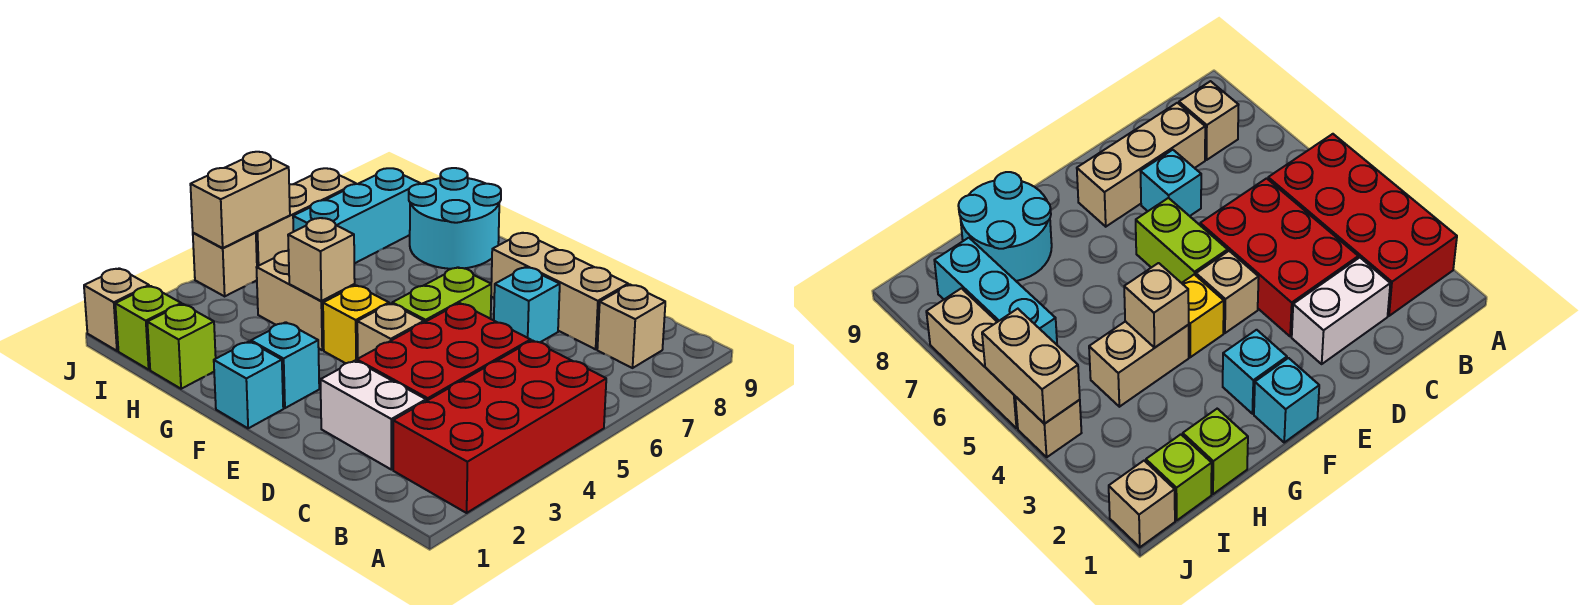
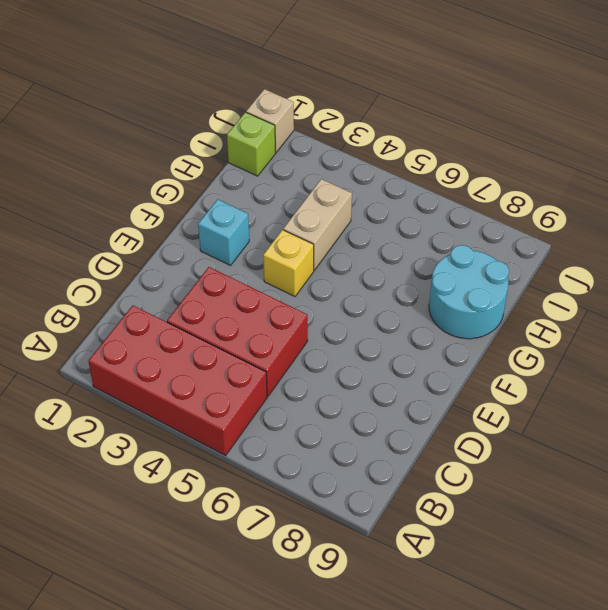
none -> tan 1x1 brick [597,285,665,368]
none -> white 1x2 brick [320,361,426,470]
none -> tan 1x3 brick [491,233,628,349]

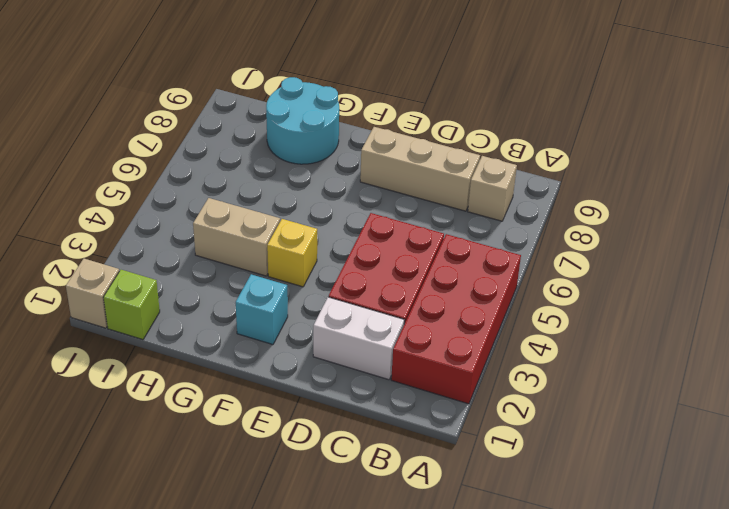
none -> cyan 1x1 brick [494,267,560,342]
none -> tan 1x1 brick [357,303,424,359]
none -> lime 1x2 brick [392,267,491,322]

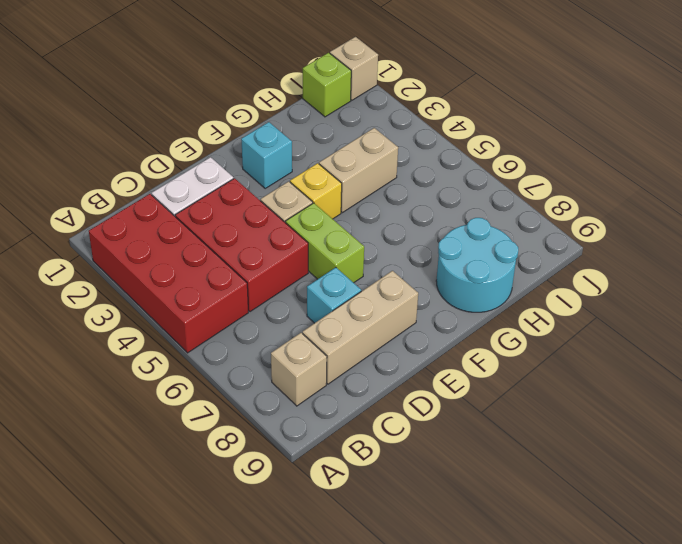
none -> cyan 1x1 brick [214,341,283,428]
none -> lime 1x1 brick [147,304,216,389]
none -> cyan 1x3 brick [293,168,420,264]

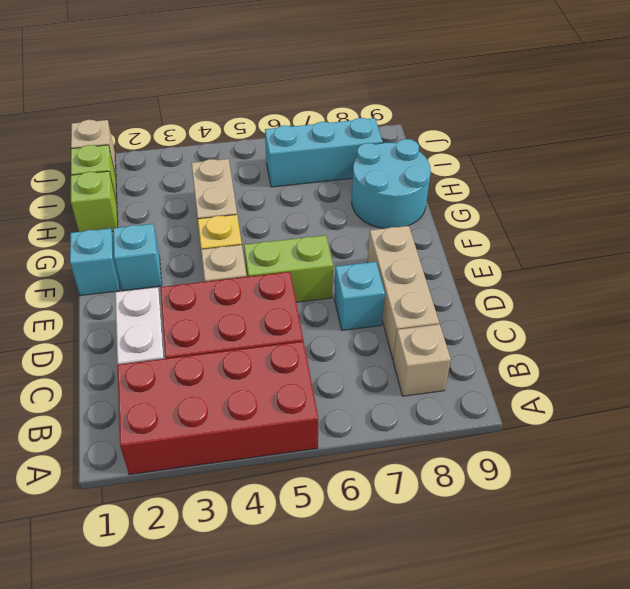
none -> tan 1x1 brick [193,232,257,296]
none -> tan 1x3 brick [256,168,356,266]
none -> tan 1x1 brick [288,218,355,301]

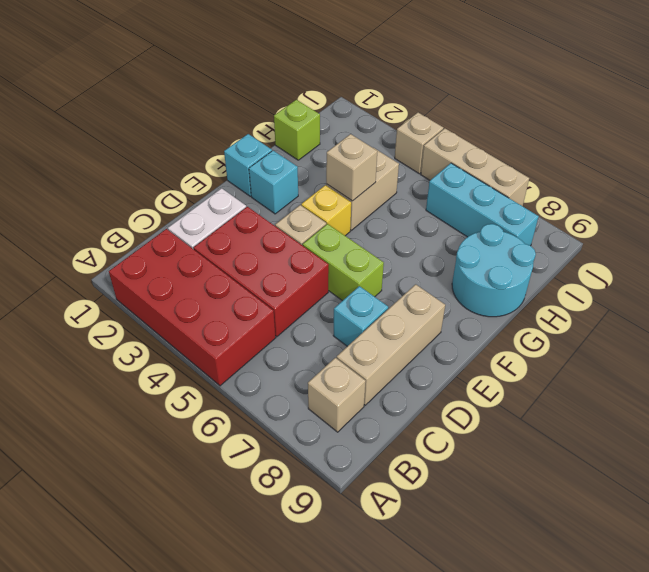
none -> lime 1x1 brick [115,286,181,370]
none -> tan 1x1 brick [84,268,149,351]
none -> tan 1x2 brick [190,152,290,248]

